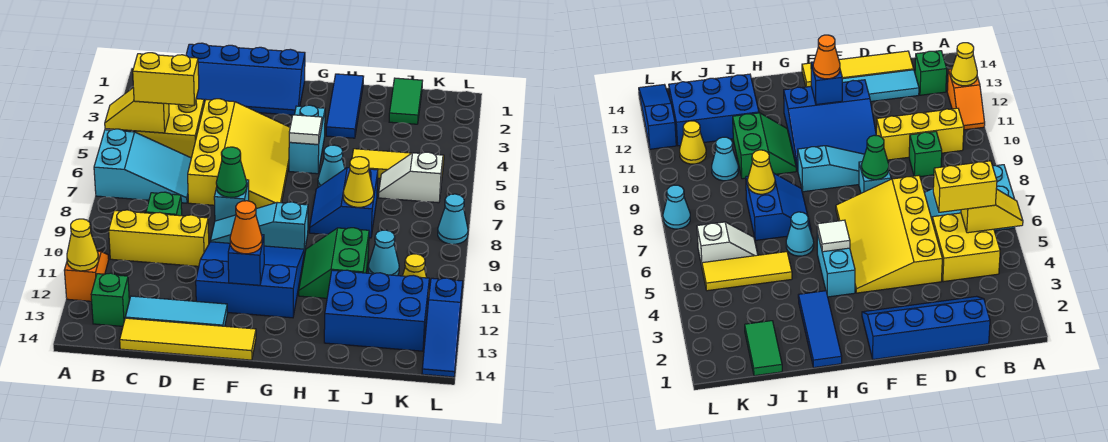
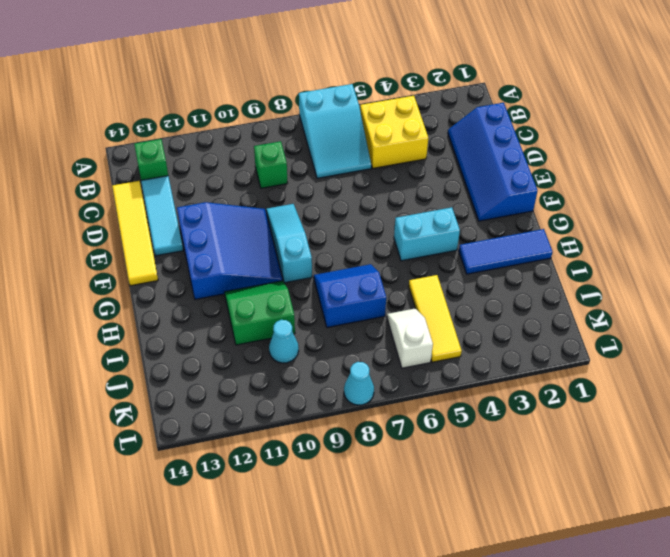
none -> orange 1x2 slope [64,251,109,301]
none -> yellow 1x3 brick [109,210,209,266]
none -> yellow 3x4 slope [188,99,290,209]
none -> cyan 1x1 brick [214,180,249,221]

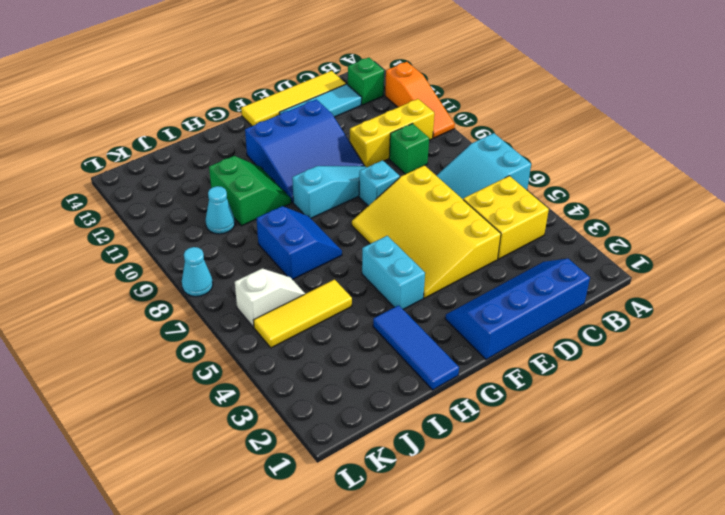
orange 1x3 slope [385,62,455,138] -> orange 1x2 slope [64,251,109,301]
none -> cyan 1x1 cone [318,145,345,187]
none -> blue 2x3 brick [324,270,429,351]
none -> green 1x2 tile [389,78,423,124]
none -> yellow 1x1 cone [403,254,429,297]

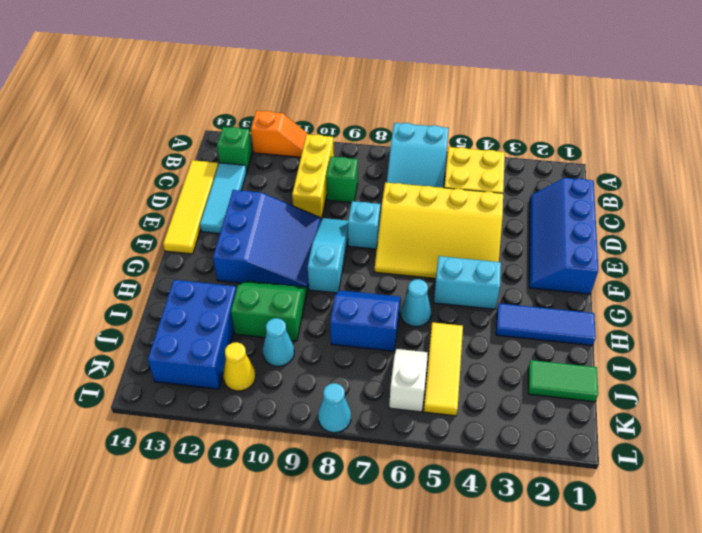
none -> blue 1x3 slope [422,278,463,377]
none -> yellow 1x2 slope [105,88,169,133]
none -> yellow 1x1 cone [67,219,98,271]
none -> green 1x1 cone [216,147,247,197]

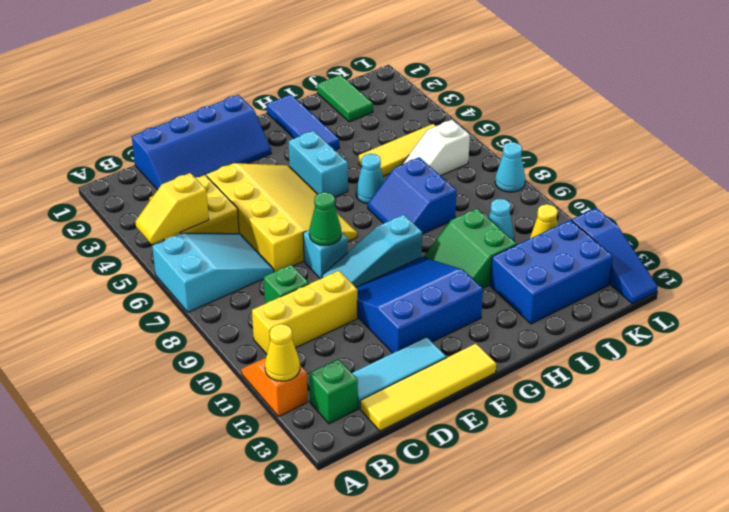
none -> blue 1x1 brick [228,234,264,285]
none -> white 1x1 tile [289,115,322,145]
none -> yellow 1x1 cone [343,157,374,207]
none -> yellow 1x2 brick [133,53,199,106]

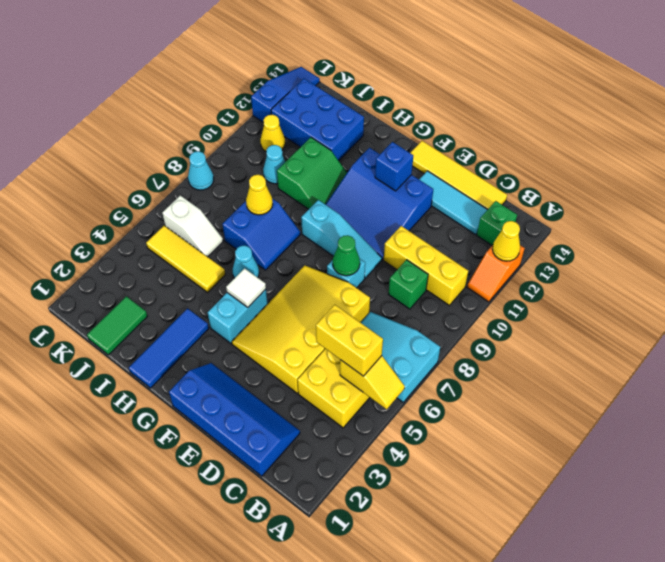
none -> orange 1x1 cone [230,201,262,254]

